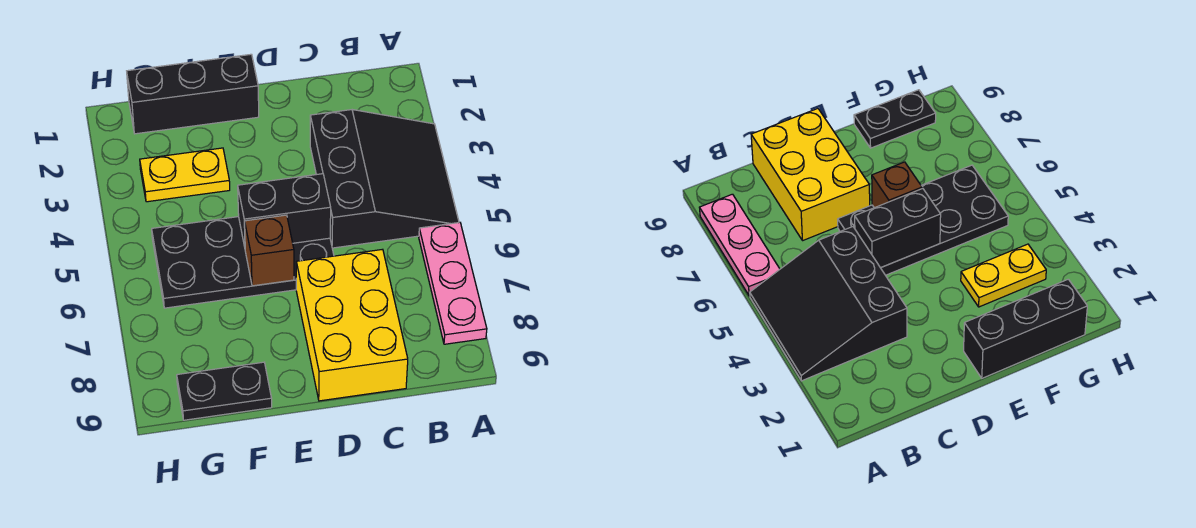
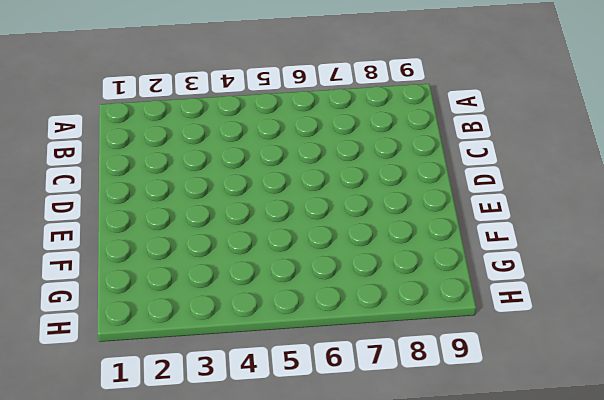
none -> black 3x3 slope [310,110,459,248]
none -> pink 1x3 plate [419,222,487,344]

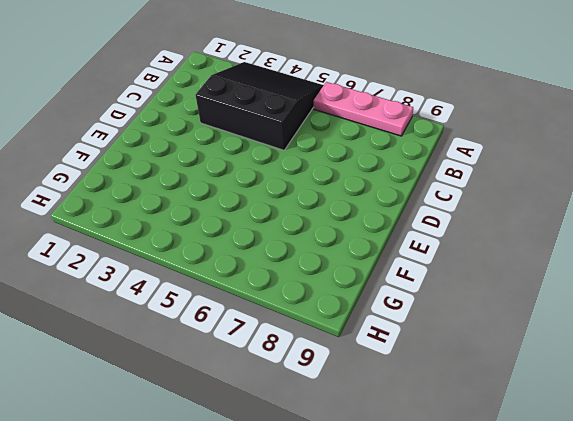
none -> yellow 2x3 brick [296,249,408,401]
none -> black 2x4 plate [152,217,334,308]

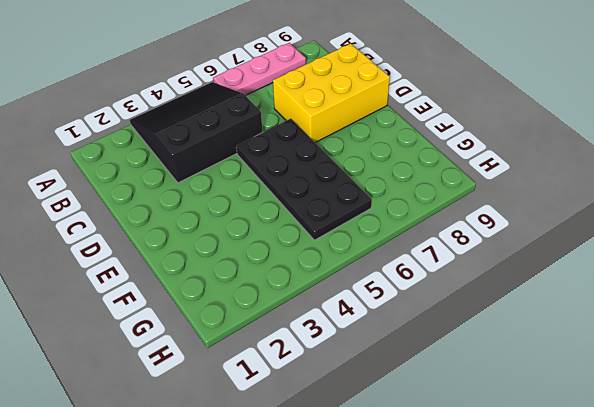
none -> black 1x3 brick [127,54,259,134]
none -> yellow 1x2 plate [140,148,230,202]

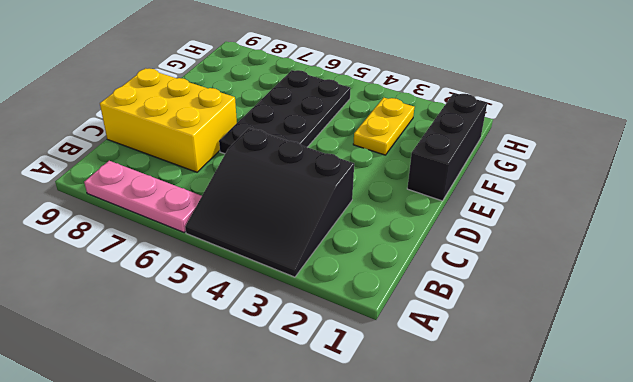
none -> black 1x2 plate [177,362,272,420]
none -> black 1x2 brick [238,174,331,247]

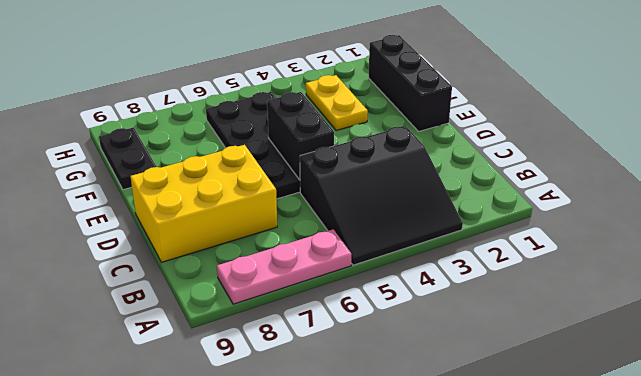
none -> brown 1x1 brick [245,215,294,286]

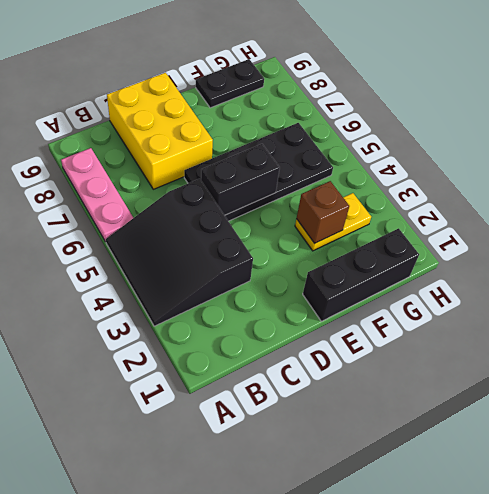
brown 1x1 brick [296,181,349,244] -> brown 1x1 brick moved to [245,215,294,286]

